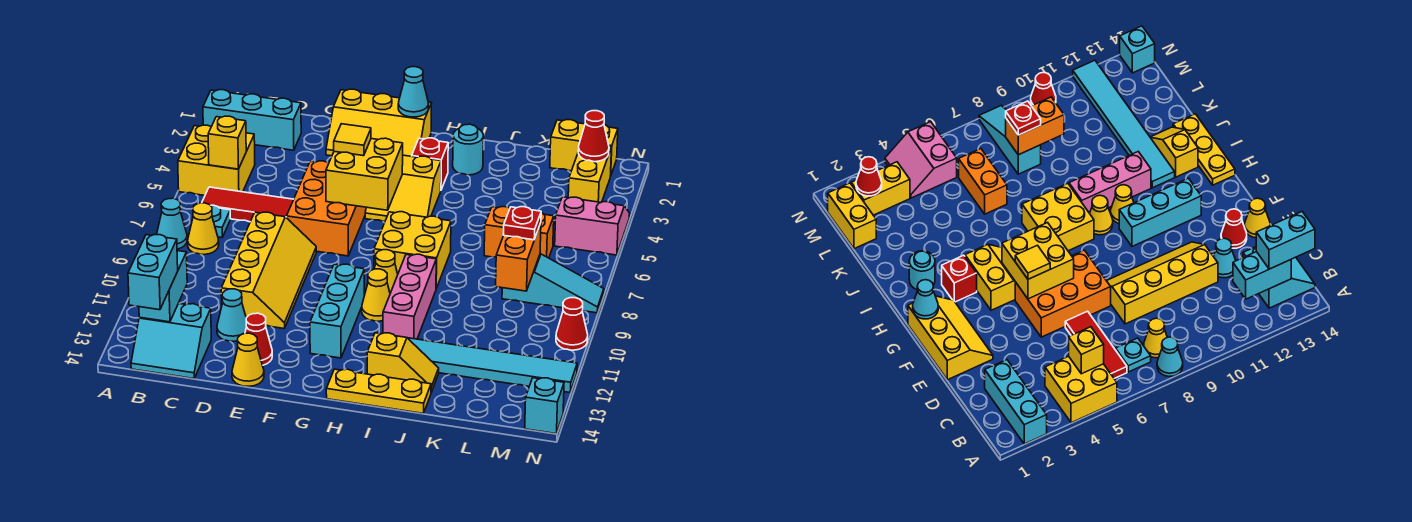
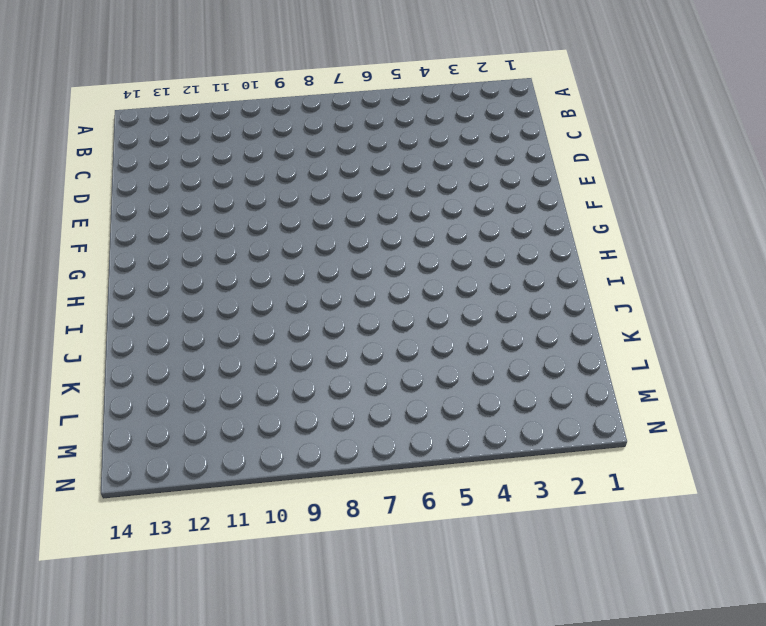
none -> cyan 1x3 brick [203,90,301,150]
none -> yellow 2x2 brick [178,125,255,195]
none -> cyan 1x1 cone [157,198,187,249]
none -> red 1x3 tile [202,187,293,222]

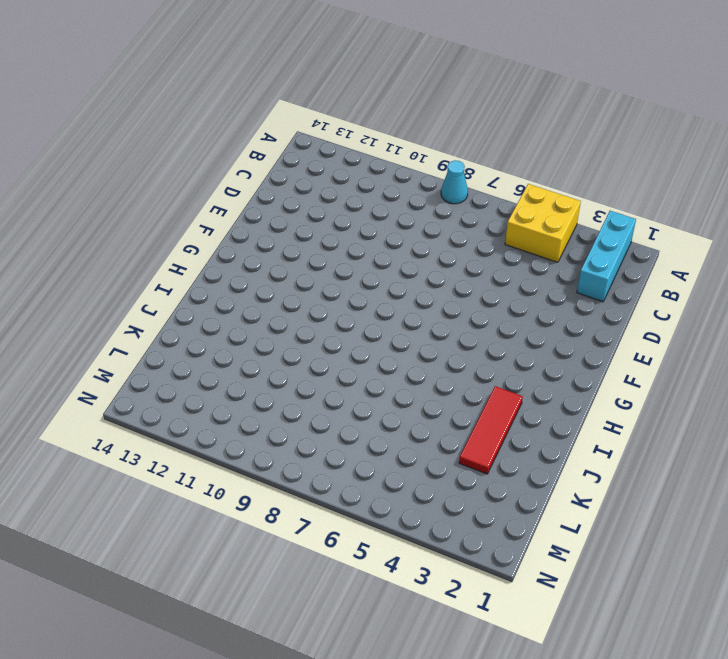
red 1x3 tile [459,386,523,474] -> red 1x3 tile moved to [202,187,293,222]
none -> cyan 1x1 plate [210,205,230,238]
none -> yellow 1x1 cone [188,203,219,255]
none -> cyan 2x2 slope [131,303,211,379]
none -> yellow 2x4 slope [221,212,316,328]

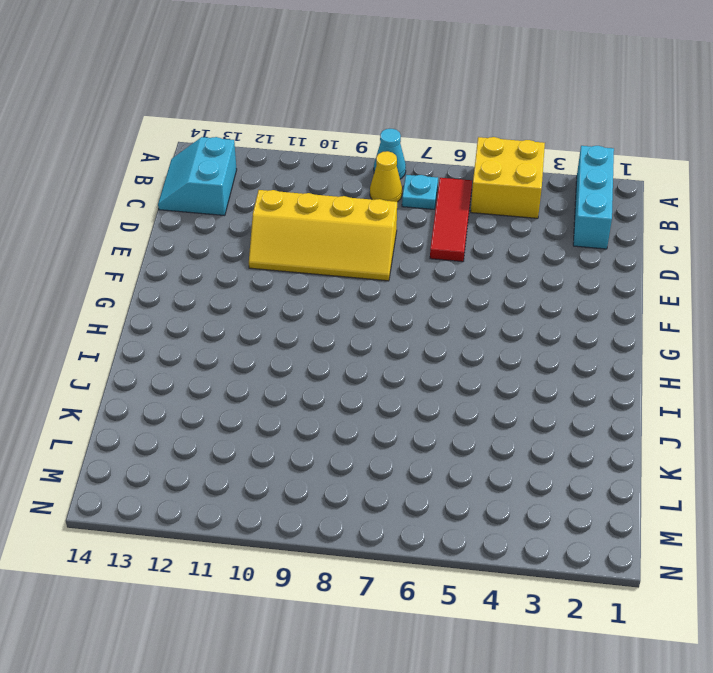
none -> cyan 1x1 cone [217,289,246,341]
none -> yellow 2x3 slope [326,89,432,156]
none -> orange 2x3 brick [287,161,366,256]
none -> red 1x1 cone [245,313,272,365]

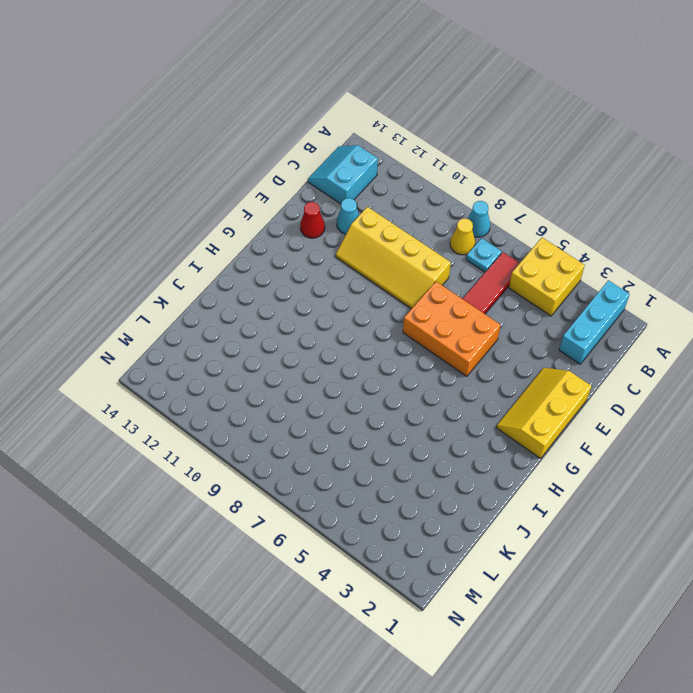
none -> yellow 1x1 cone [232,333,264,386]
none -> yellow 2x2 slope [365,155,441,222]
none -> cyan 1x3 brick [310,264,364,358]
none -> red 1x1 brick [412,138,448,190]

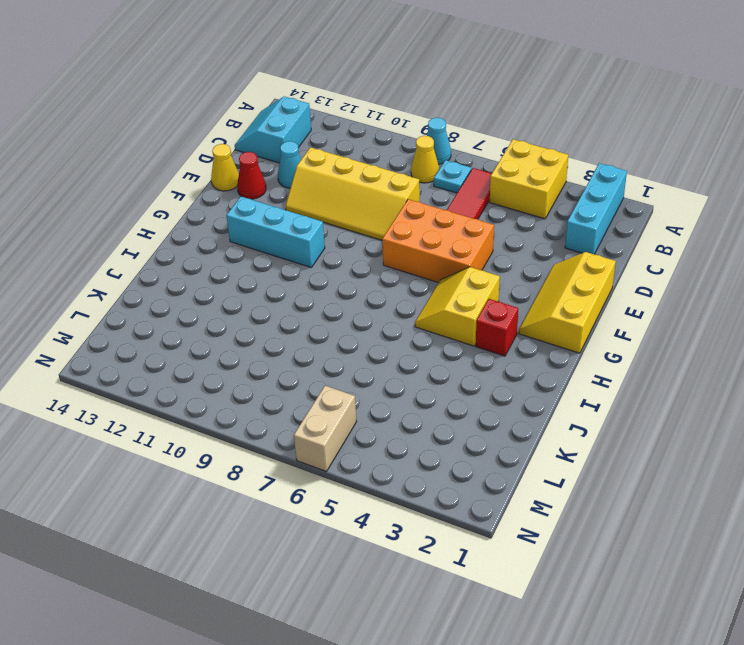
tan 1x2 brick [294,386,356,471] -> none
none -> yellow 2x2 brick [374,212,451,288]
none -> yellow 1x1 cone [374,250,398,293]
none -> yellow 1x1 cone [362,269,390,321]
none -> yellow 1x3 plate [326,369,431,413]

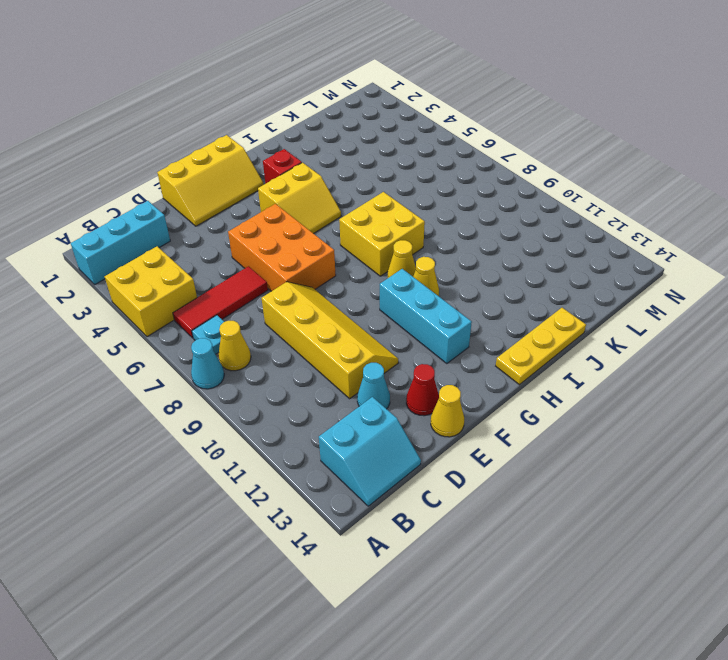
none -> cyan 1x1 round brick [453,124,483,175]
none -> pink 1x3 brick [383,254,436,339]
none -> cyan 1x6 tile [408,338,577,393]
none -> yellow 1x2 slope [367,333,439,392]

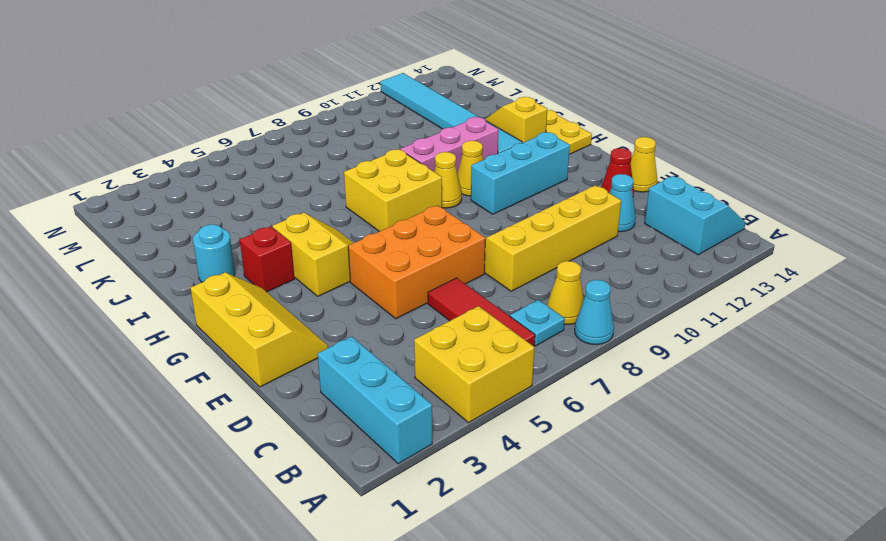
none -> orange 1x2 brick [484,207,554,258]
none -> yellow 1x2 brick [550,120,618,174]
none -> cyan 1x3 slope [502,254,604,313]
none -> yellow 1x2 brick [568,146,612,202]

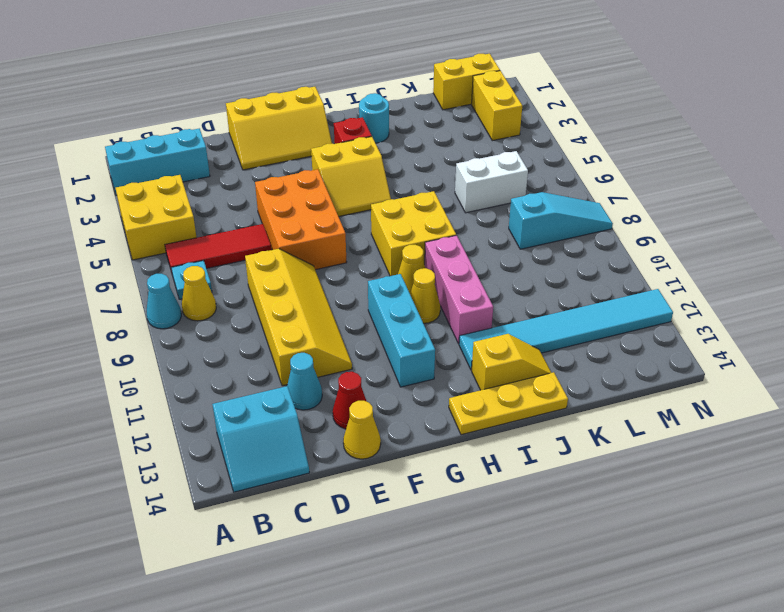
white 1x2 brick [455,151,528,213] -> orange 1x2 brick [484,207,554,258]
none -> pink 2x2 slope [555,197,630,255]
none -> red 1x1 cone [556,298,588,350]
none -> cyan 1x1 brick [525,378,564,434]
none -> yellow 1x1 brick [208,116,246,169]

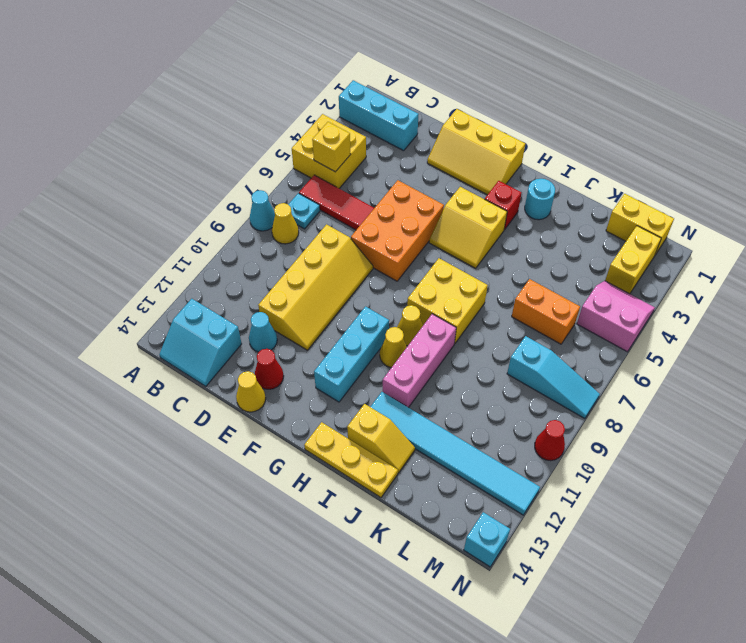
none -> cyan 1x2 brick [139,251,187,322]
none -> yellow 2x2 brick [326,138,403,210]
none -> cyan 1x1 cone [398,67,428,117]
none -> orange 1x2 brick [496,223,541,291]

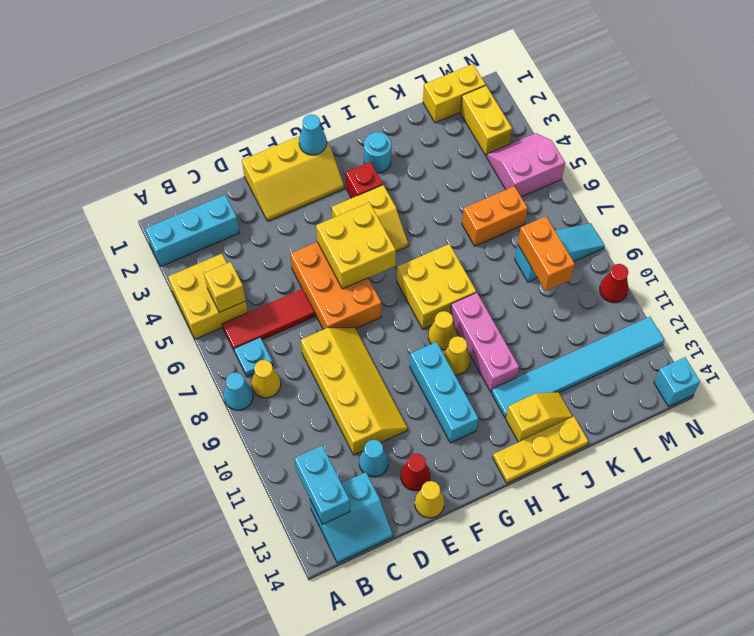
none -> red 1x1 cone [578,111,609,162]
none -> cyan 1x2 brick [128,235,178,310]
none -> yellow 1x1 tile [334,124,371,156]
none -> red 1x1 plate [503,207,541,240]

